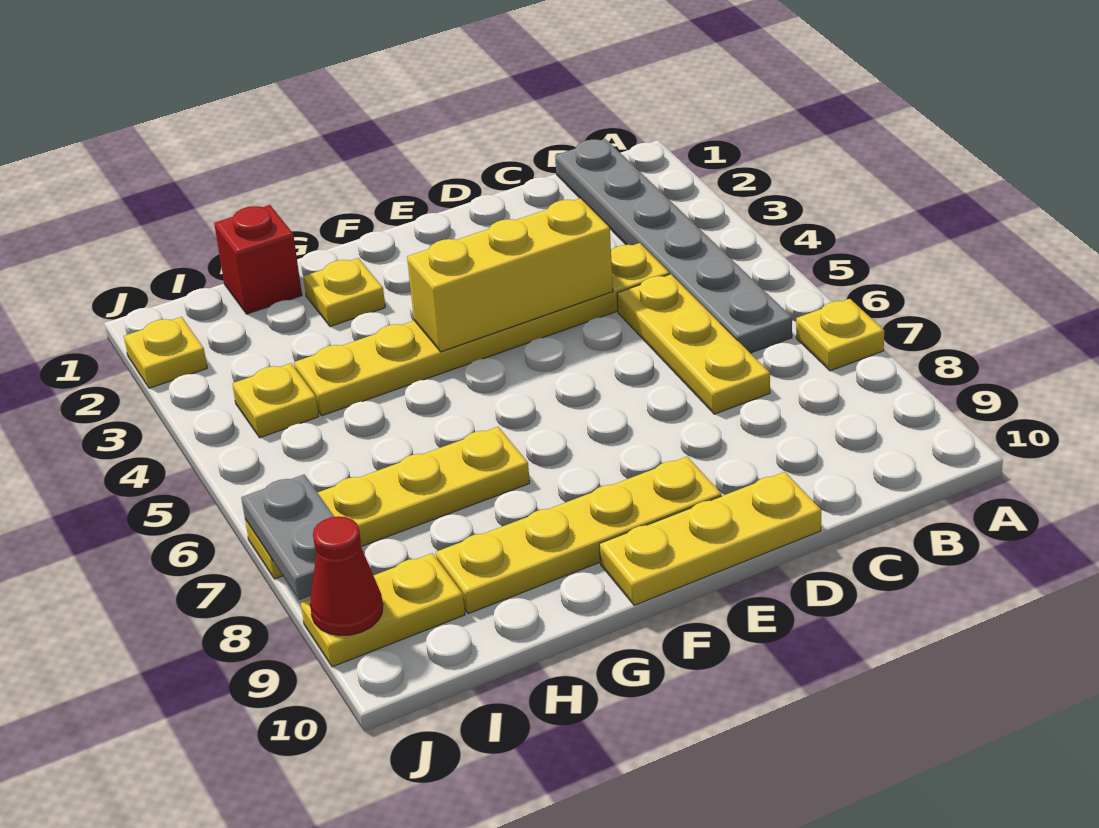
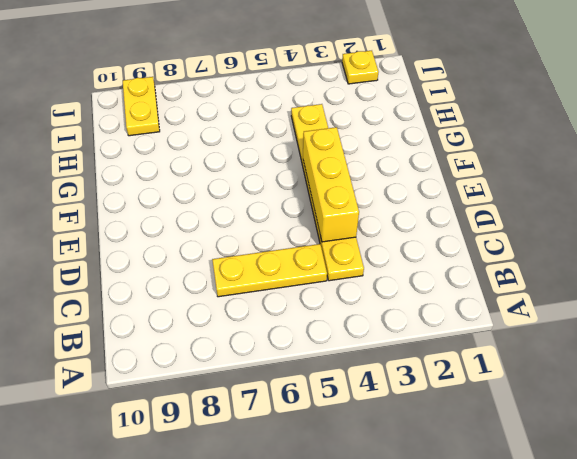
none -> yellow 1x1 plate [796,299,884,371]
none -> grey 1x6 plate [555,139,792,353]
none -> yellow 1x3 plate [599,472,821,605]

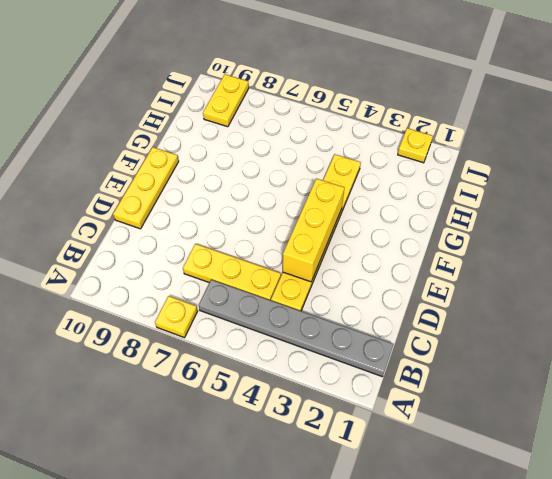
none -> yellow 1x4 plate [436,457,721,614]
none -> yellow 1x1 plate [303,258,385,326]
none -> yellow 1x4 plate [245,427,530,579]

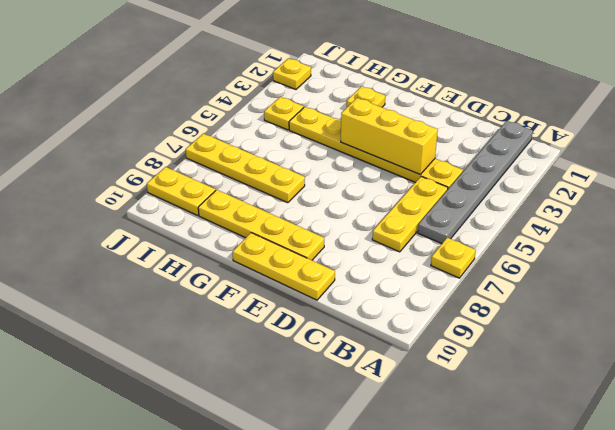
none -> red 1x1 brick [214,205,302,314]
none -> grey 1x2 plate [241,475,334,600]
none -> red 1x1 cone [310,516,383,636]

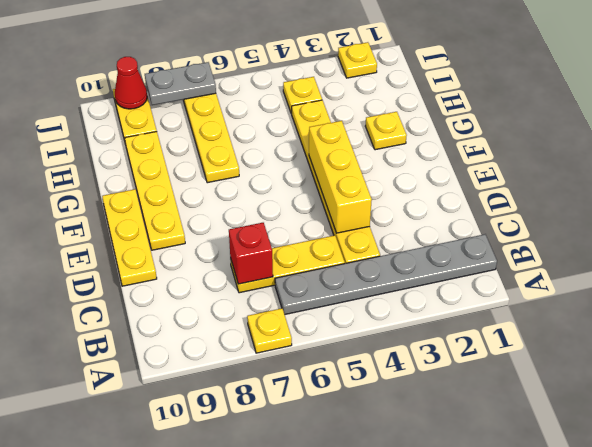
red 1x1 brick [229,223,273,284] -> red 1x1 brick moved to [214,205,302,314]

